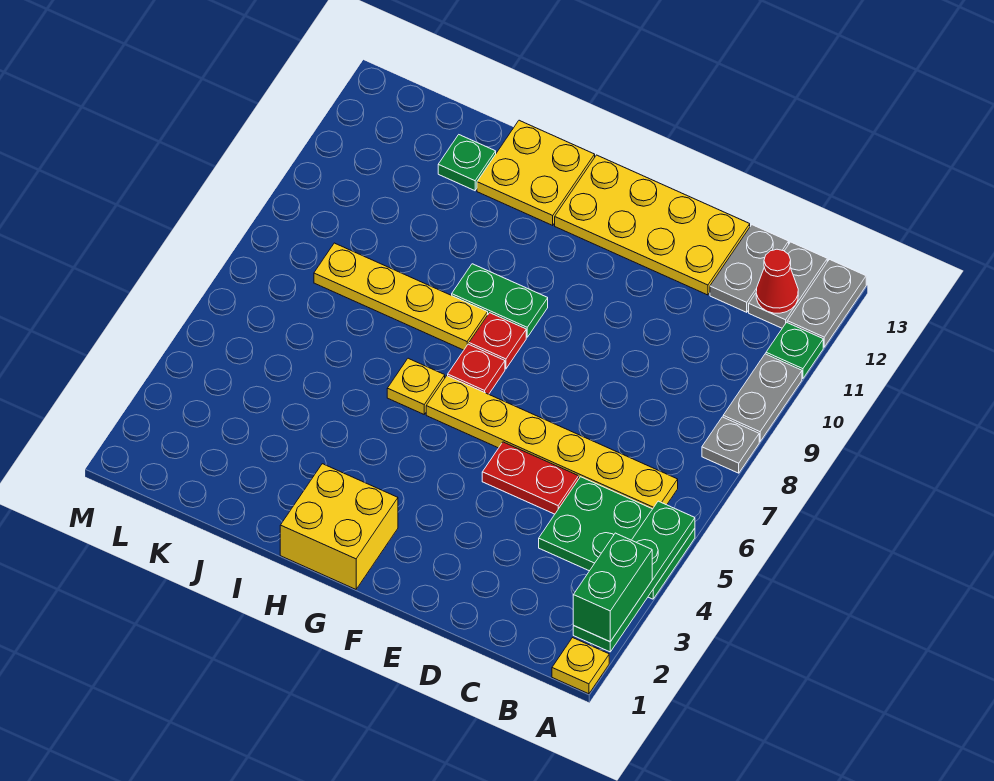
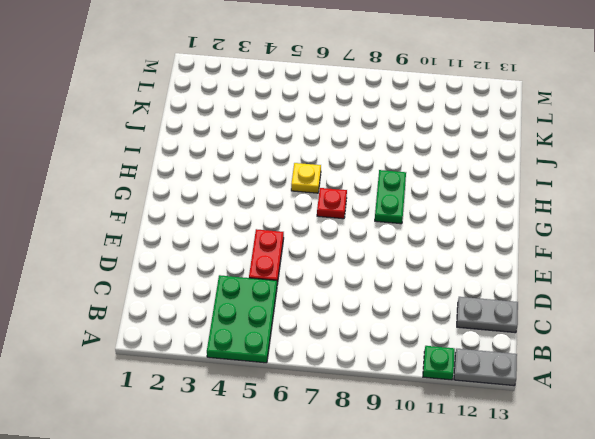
none -> yellow 1x1 plate [552,638,609,694]
none -> grey 1x1 plate [702,417,759,473]
none -> grey 1x2 plate [723,354,802,442]

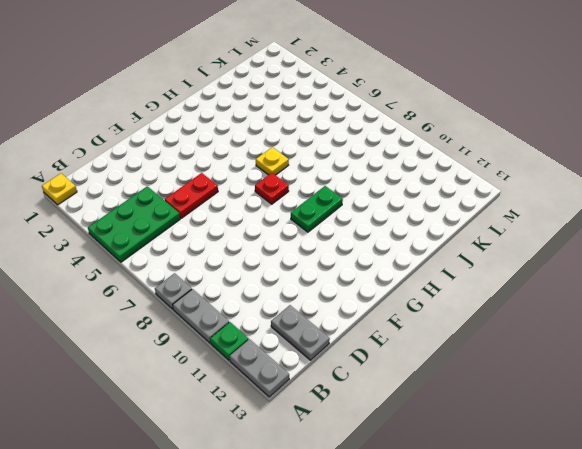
none -> yellow 1x6 plate [426,376,678,509]
none -> grey 1x2 plate [749,242,827,328]
none -> yellow 2x4 plate [555,155,750,295]

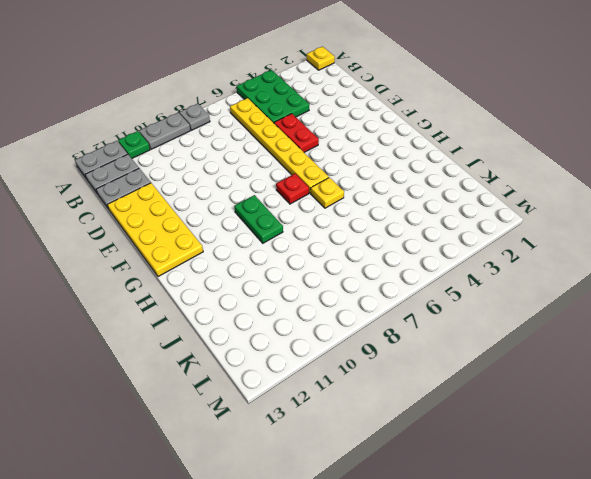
none -> yellow 2x2 brick [280,464,398,589]
none -> red 1x1 plate [469,313,526,369]
none -> yellow 1x4 plate [314,243,488,350]

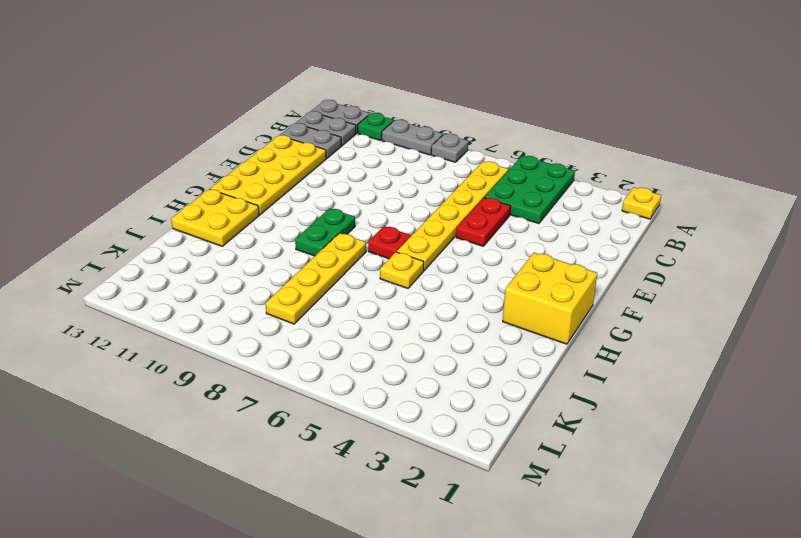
none -> red 1x1 plate [469,313,526,369]
none -> green 1x1 plate [438,135,496,191]
none -> green 1x4 plate [573,501,695,652]

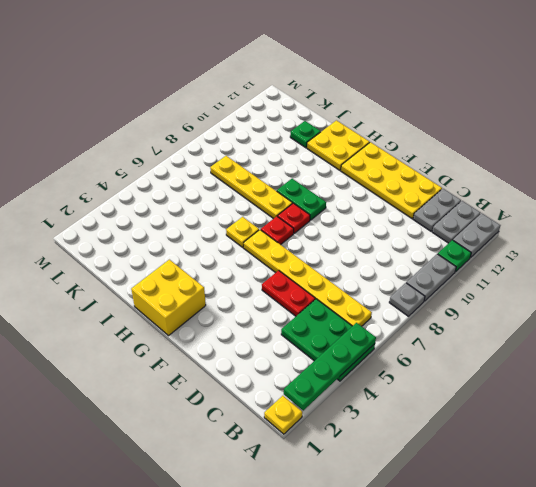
none -> red 1x1 cone [756,249,798,313]
none -> green 1x2 brick [573,533,652,642]

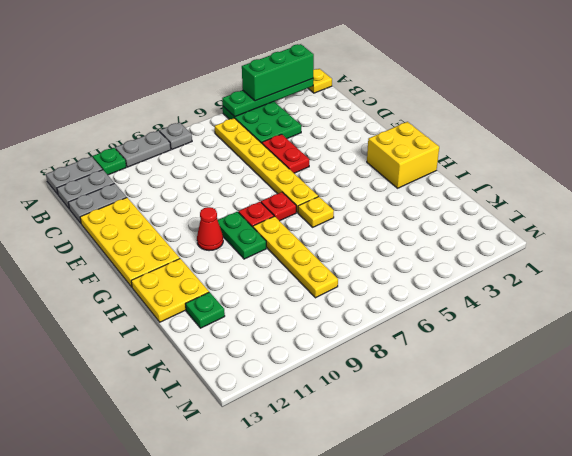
green 1x3 brick [242,44,314,101] -> green 1x2 brick [573,533,652,642]
red 1x1 cone [197,207,223,251] -> red 1x1 cone moved to [756,249,798,313]

